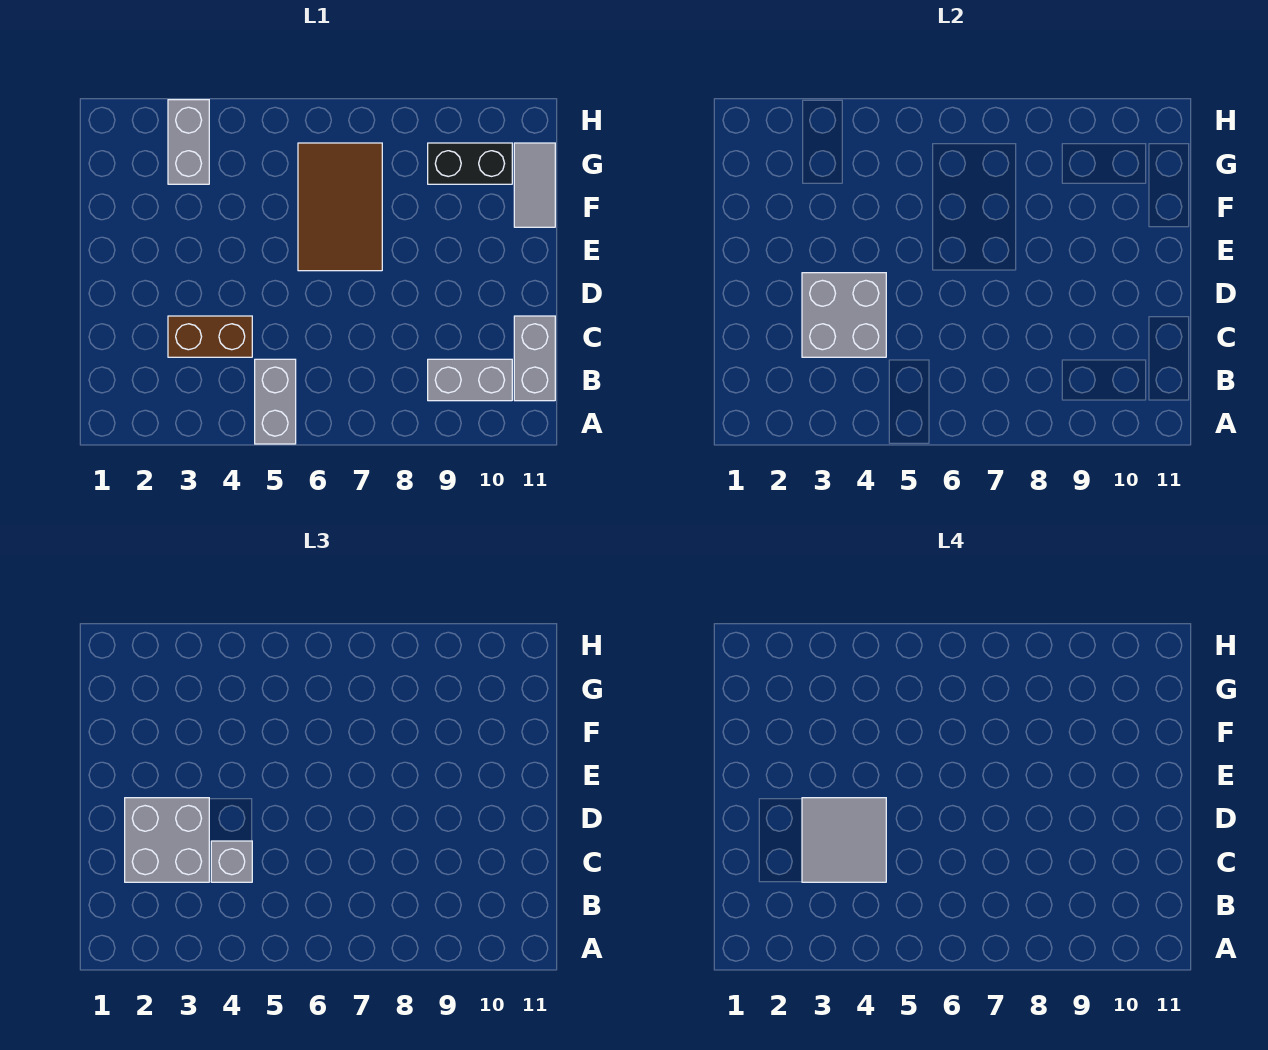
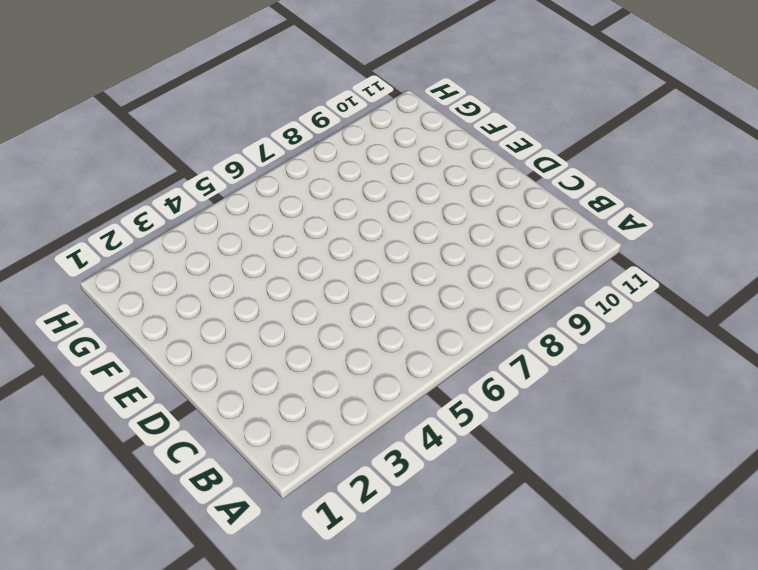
none -> grey 1x2 brick [255,359,296,444]
none -> grey 1x2 brick [428,359,512,401]
none -> grey 1x2 brick [514,316,555,401]

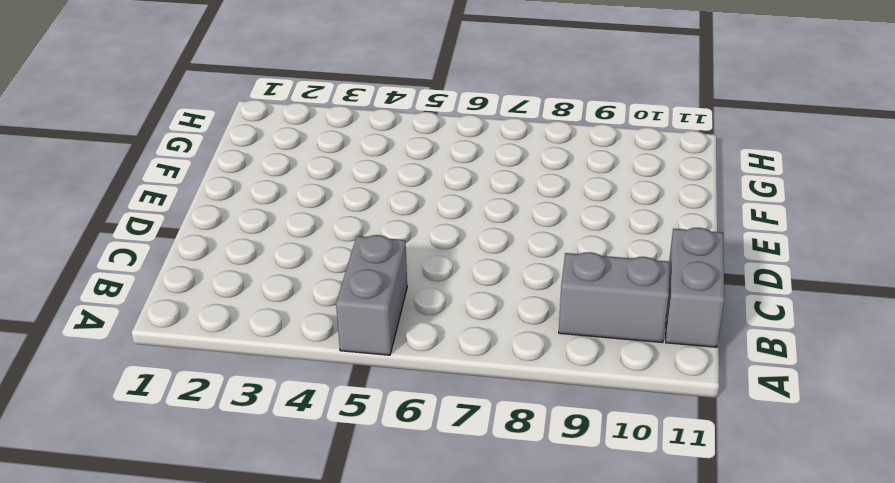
none -> brown 1x2 brick [168,316,252,357]
none -> brown 2x3 tile [298,143,382,271]
none -> grey 1x2 tile [514,143,555,227]

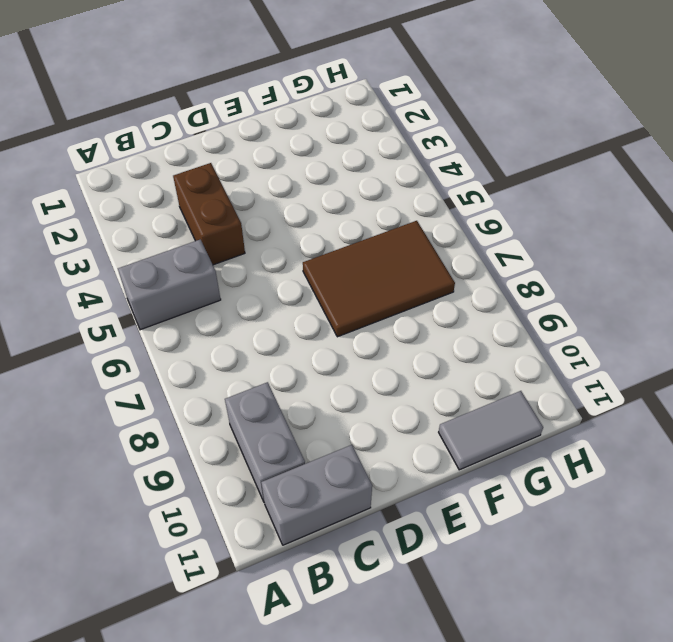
none -> grey 1x2 brick [168,100,209,184]
none -> black 1x2 brick [428,143,512,184]
none -> grey 2x2 brick [802,273,886,357]

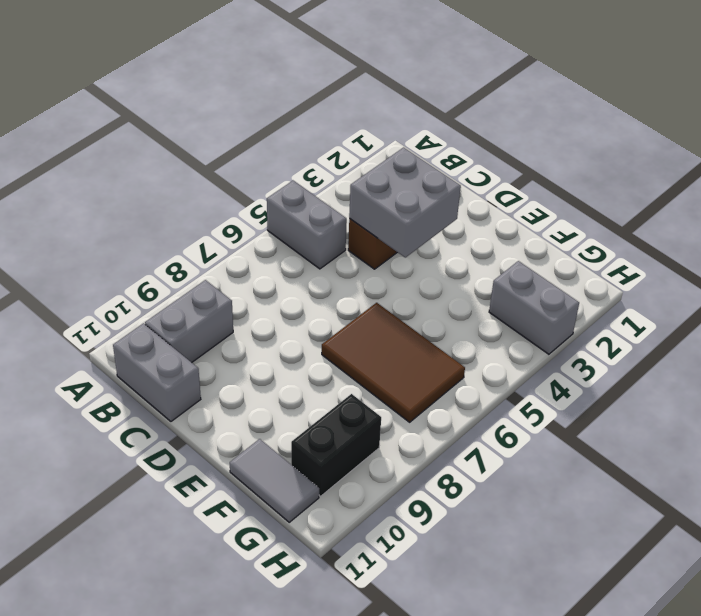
none -> grey 2x2 brick [125,798,209,882]
none -> grey 1x1 brick [211,841,252,882]
none -> grey 2x2 tile [802,798,886,882]

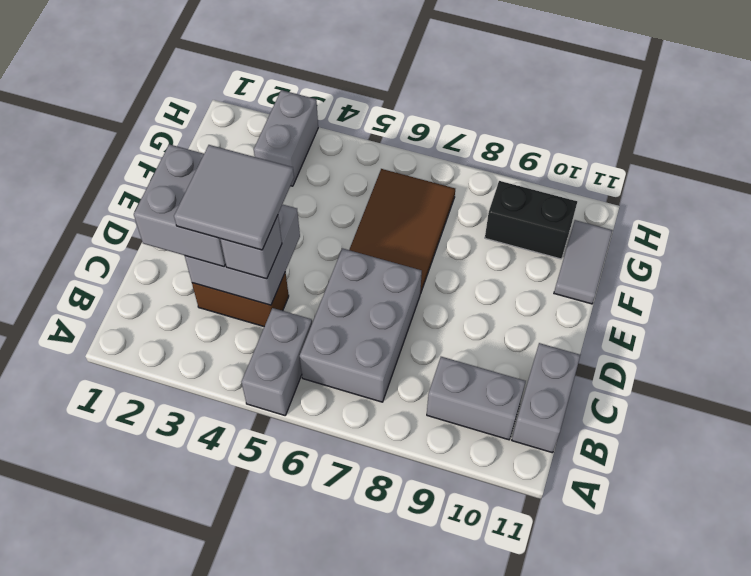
grey 2x3 brick [300,248,422,402] -> none

